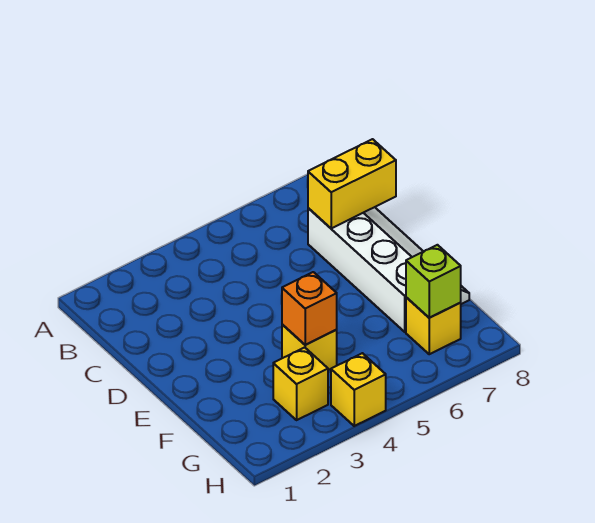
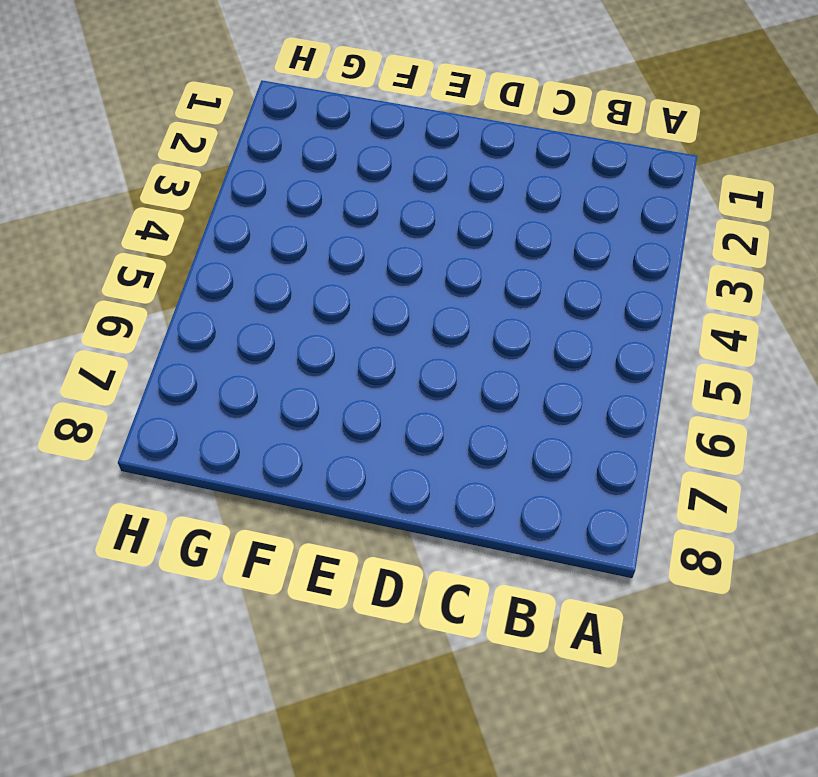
none -> white 2x4 slope [308,207,469,332]
none -> yellow 1x1 brick [282,324,337,370]

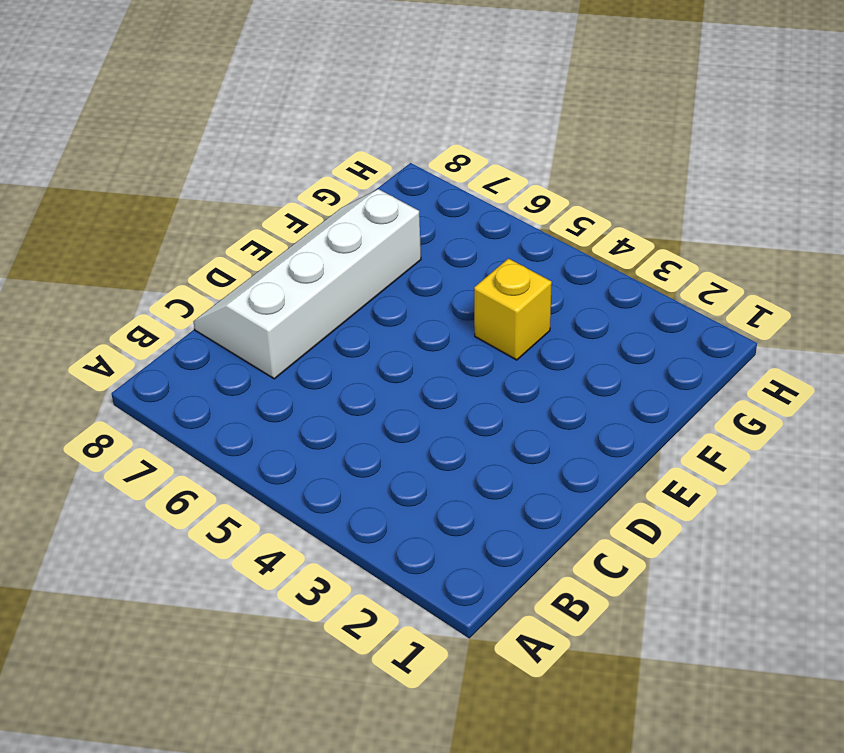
none -> yellow 1x1 brick [273,347,328,420]
none -> yellow 1x1 brick [406,297,461,354]

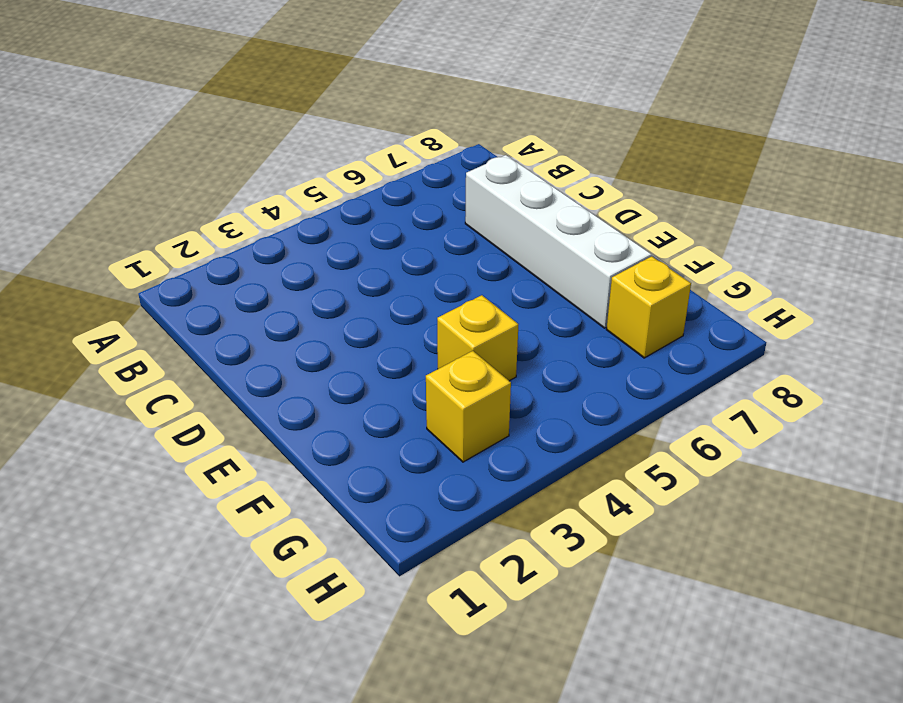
none -> yellow 1x1 brick [331,353,386,426]
none -> yellow 1x2 brick [308,139,396,228]

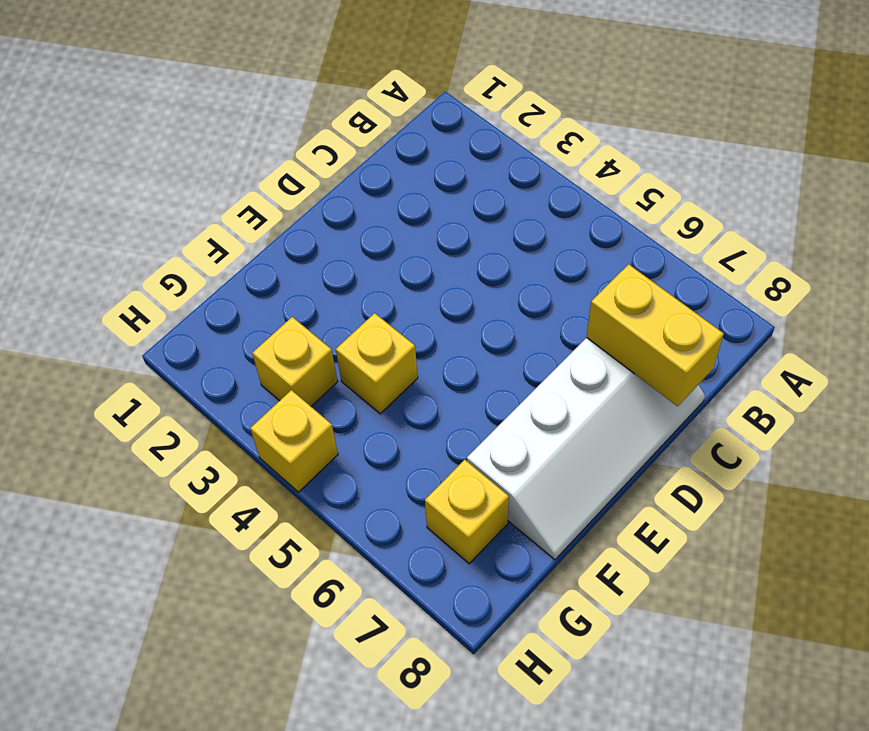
none -> orange 1x1 brick [282,272,337,345]
none -> lime 1x1 brick [406,245,461,318]

